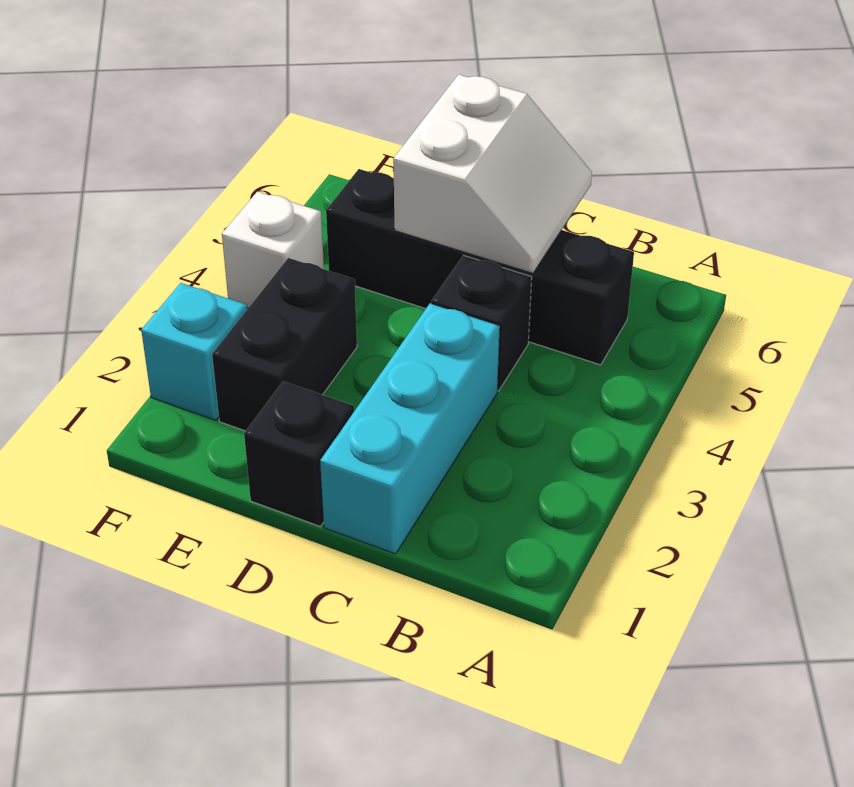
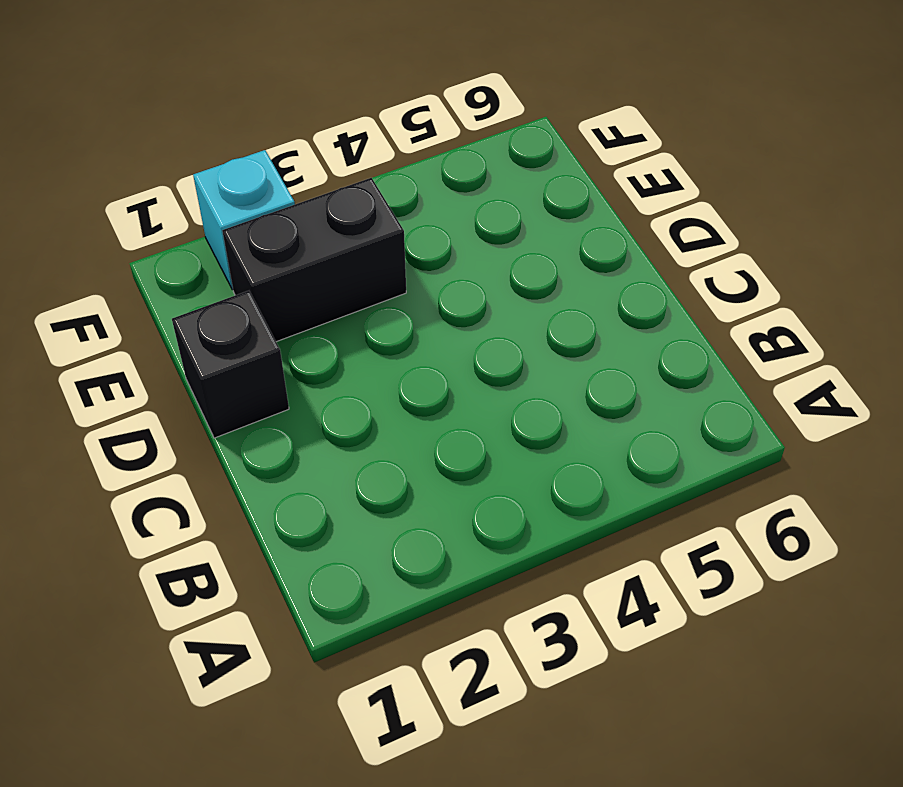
none -> black 1x4 brick [326,169,634,365]
none -> cyan 1x3 brick [320,303,500,554]

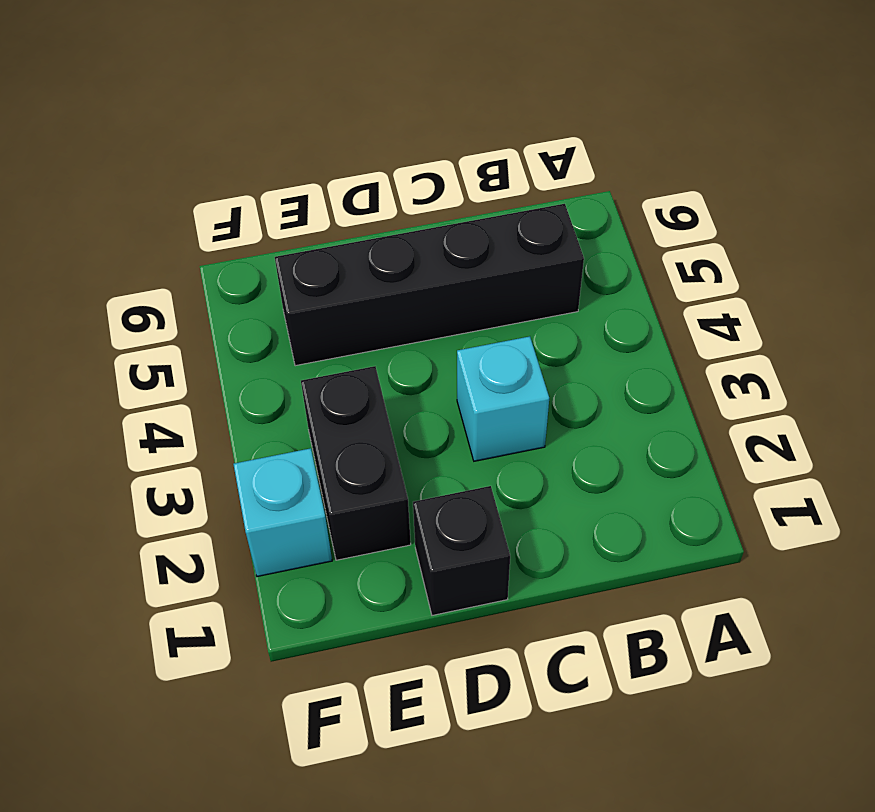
cyan 1x1 brick [457,336,549,461] -> cyan 1x3 brick [320,303,500,554]
none -> black 1x1 brick [431,255,532,391]
none -> white 1x1 brick [222,192,324,308]

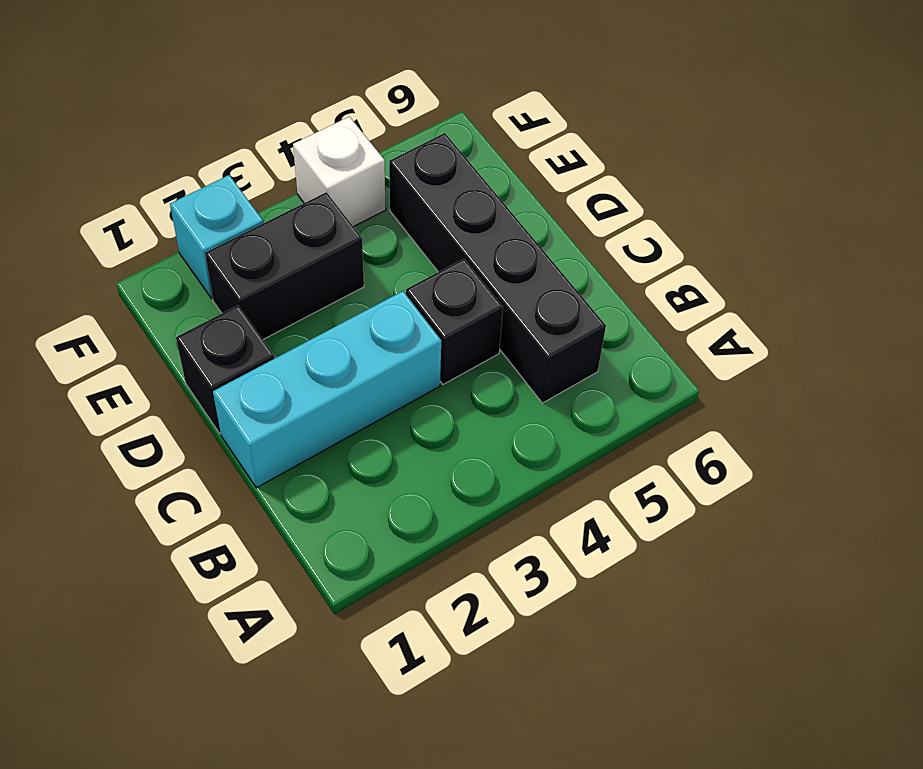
none -> white 2x2 slope [393,74,592,273]

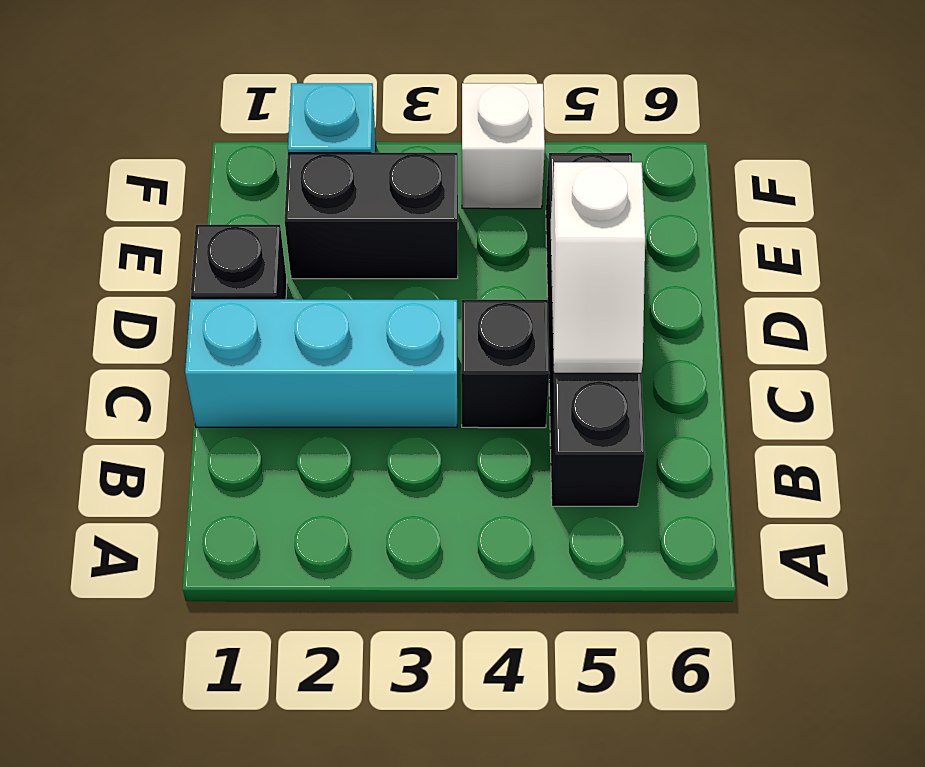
white 1x2 slope [551,162,645,373] -> white 2x2 slope [393,74,592,273]

